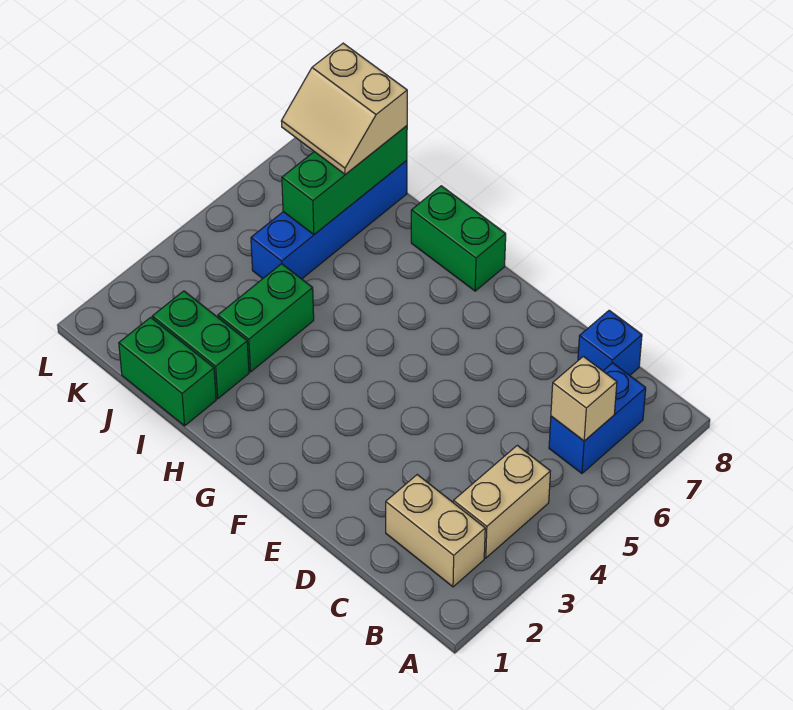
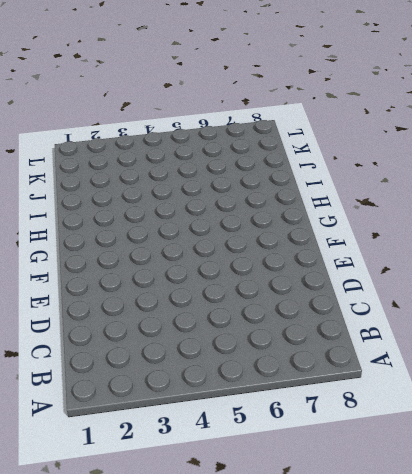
none -> tan 1x2 brick [386,475,485,587]
none -> tan 1x2 brick [453,445,550,558]
none -> blue 1x2 brick [549,363,646,473]

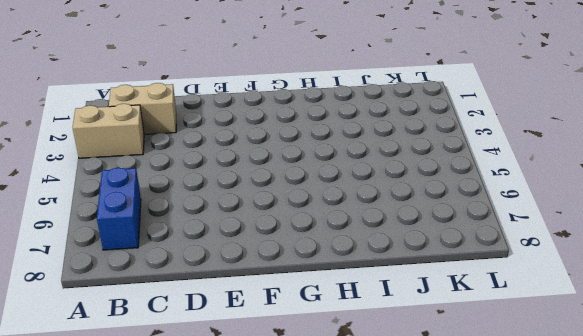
tan 1x2 brick [73,104,144,158] -> tan 1x2 brick turned to [453,445,550,558]
none -> blue 1x1 brick [578,310,642,375]
none -> green 1x2 brick [411,186,506,291]
none -> green 1x2 brick [119,317,216,426]

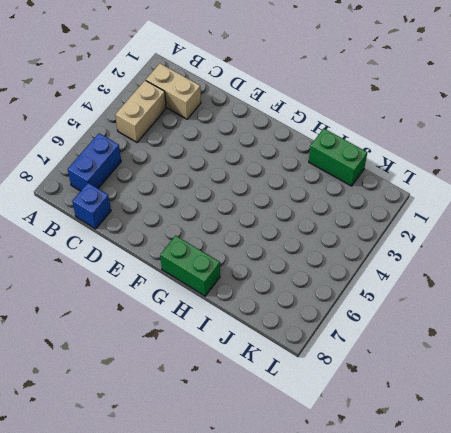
none -> green 1x2 brick [152,291,249,399]
none -> green 1x2 brick [218,264,314,372]
none -> blue 1x4 brick [251,160,407,279]

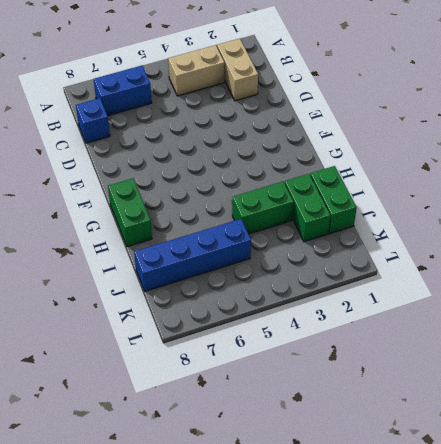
none -> tan 1x1 brick [551,356,617,441]
none -> green 1x3 brick [282,126,407,235]
none -> tan 2x2 slope [281,43,407,174]

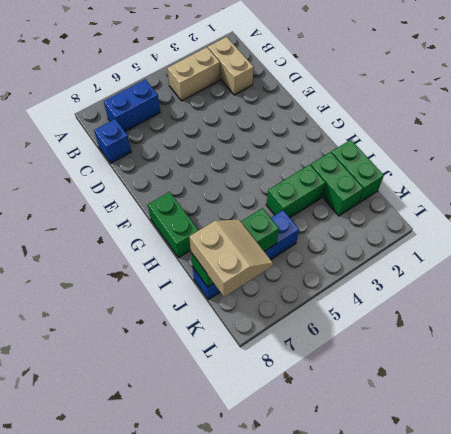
none -> tan 1x1 brick [551,356,617,441]

